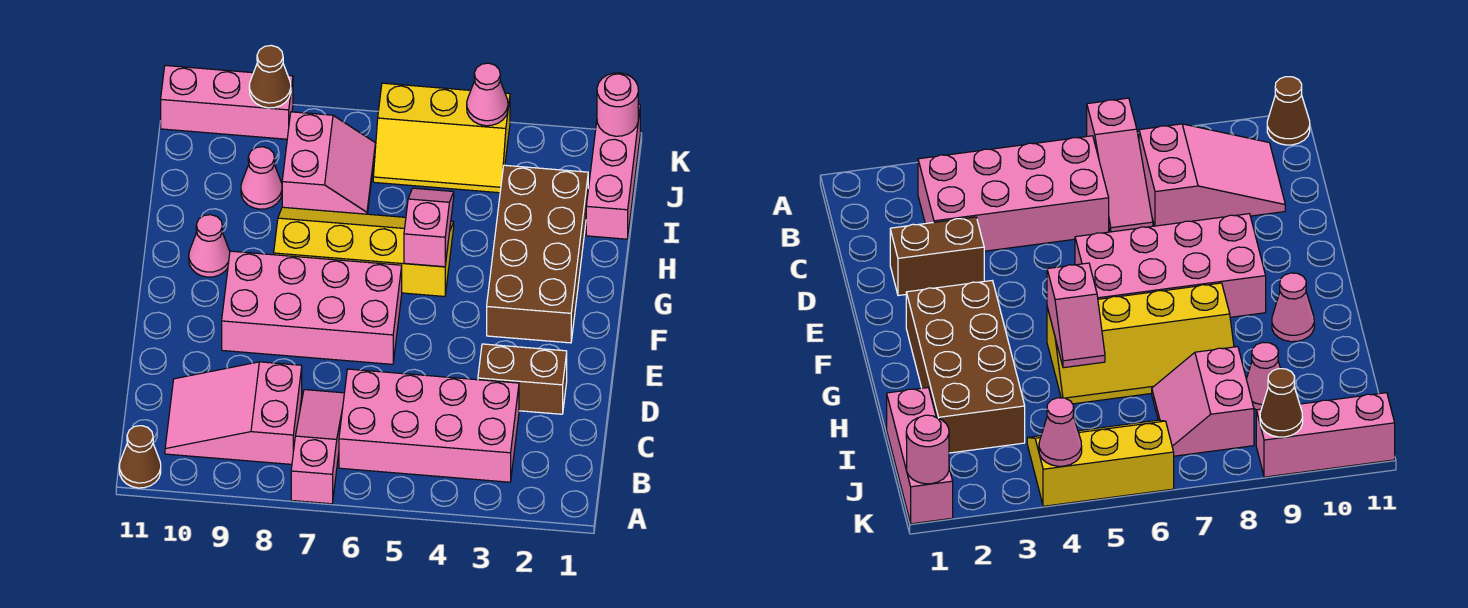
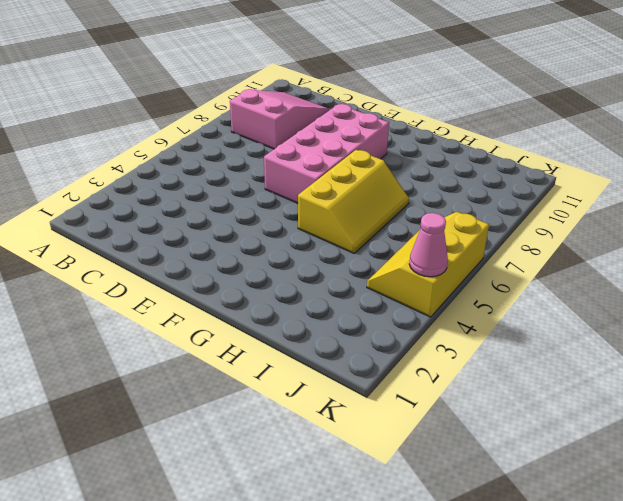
yellow 2x3 slope [298,150,409,253] -> yellow 2x4 slope [274,207,454,296]
none -> pink 1x3 slope [291,390,344,504]
none -> brown 1x1 cone [119,426,161,488]
none -> pink 2x4 brick [339,369,519,482]

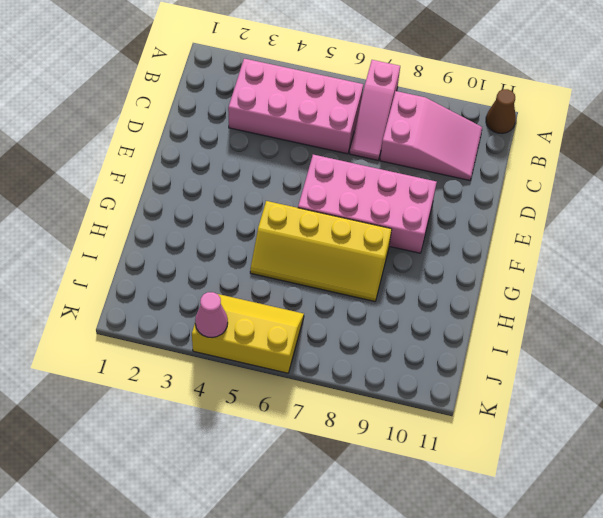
none -> brown 1x2 brick [478,344,567,414]
none -> brown 2x4 brick [487,165,588,343]
none -> pink 1x1 cone [189,215,230,277]

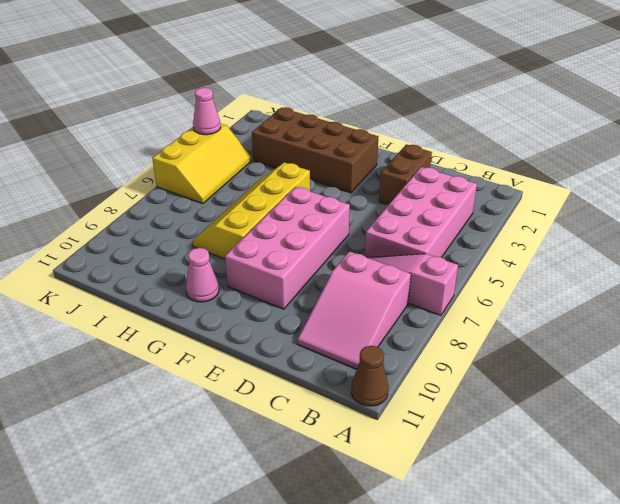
none -> pink 1x3 brick [586,104,640,239]
none -> pink 2x2 slope [282,112,375,214]
none -> pink 1x1 cone [241,147,282,209]

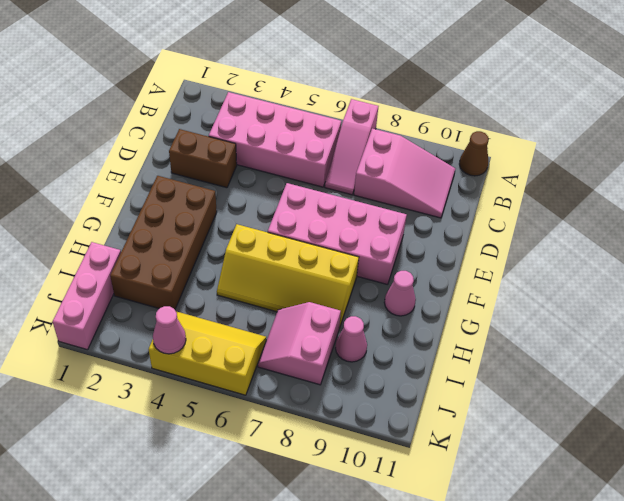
none -> pink 1x3 brick [161,65,293,139]
none -> pink 1x2 slope [404,188,454,267]
none -> pink 1x1 round brick [597,73,638,136]

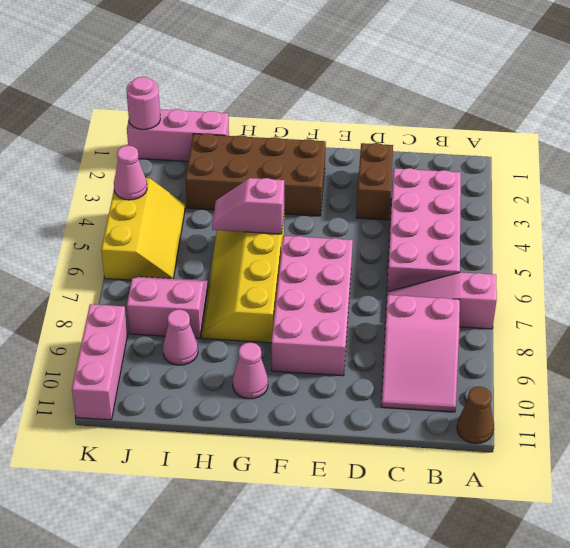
none -> brown 1x1 cone [249,45,291,108]

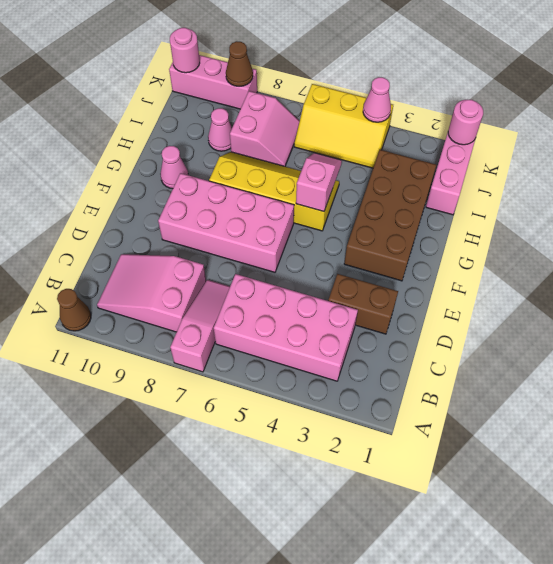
pink 1x1 round brick [170,28,200,73] -> none

